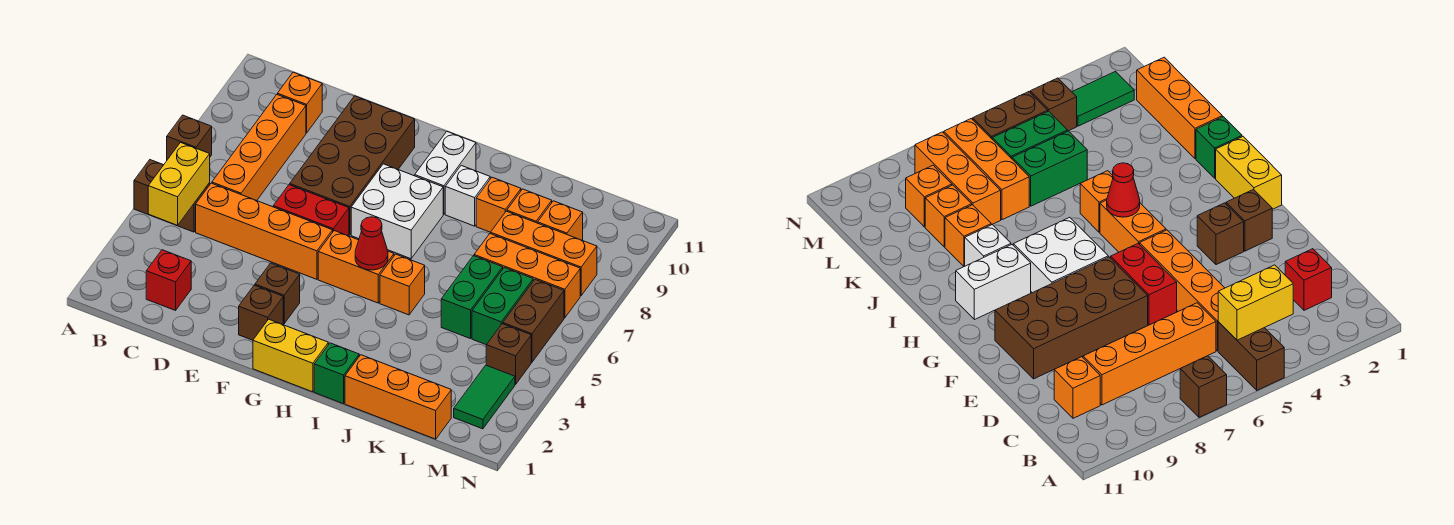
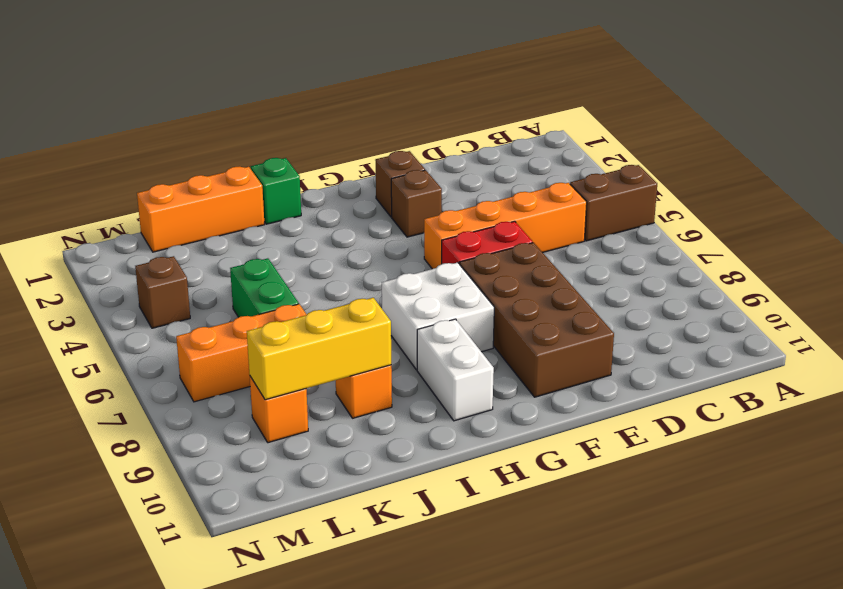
yellow 1x3 brick [247,298,391,400] -> none
none -> brown 1x1 brick [167,115,212,160]
none -> red 1x1 brick [146,250,191,310]
none -> orange 1x4 brick [212,95,306,201]
none -> orange 1x1 brick [277,72,322,133]

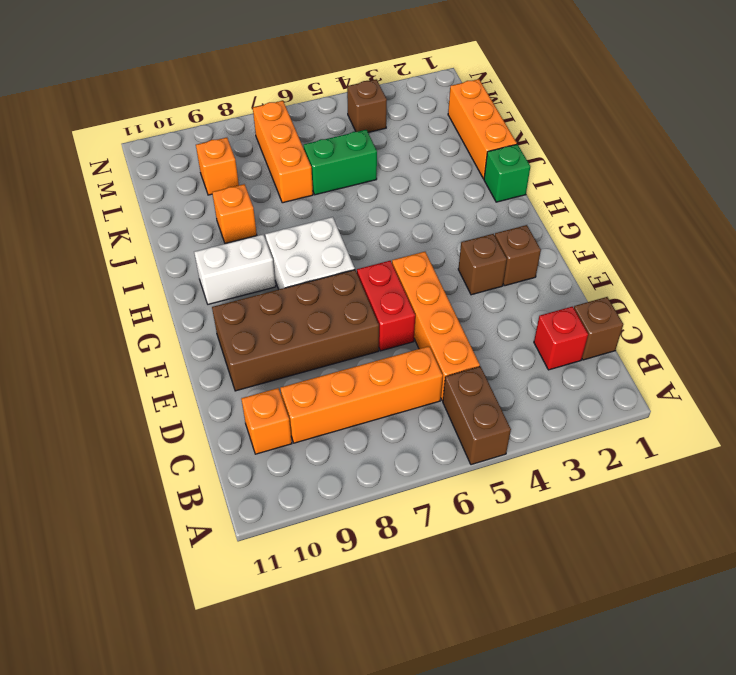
brown 1x1 brick [574,297,623,360] -> brown 1x1 brick moved to [167,115,212,160]
none -> yellow 1x2 brick [253,319,328,392]
none -> orange 1x2 brick [318,231,394,303]
none -> orange 1x1 brick [380,254,425,315]
none -> white 1x1 brick [445,165,490,226]

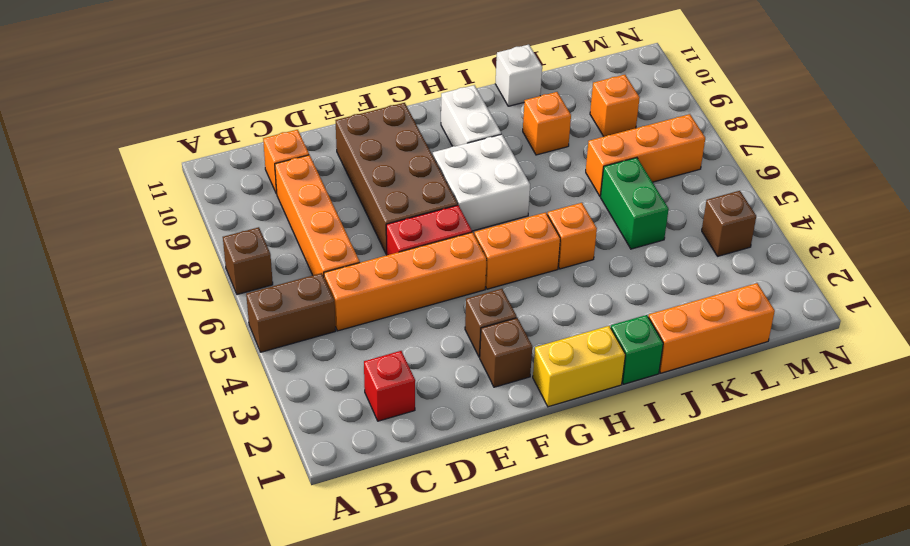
white 1x1 brick [495,45,542,106] -> white 1x1 brick moved to [445,165,490,226]
none -> orange 1x3 brick [491,211,597,296]
none -> orange 1x1 brick [507,189,552,223]
none -> green 1x2 brick [472,268,533,345]
none -> green 1x2 tile [454,365,515,429]

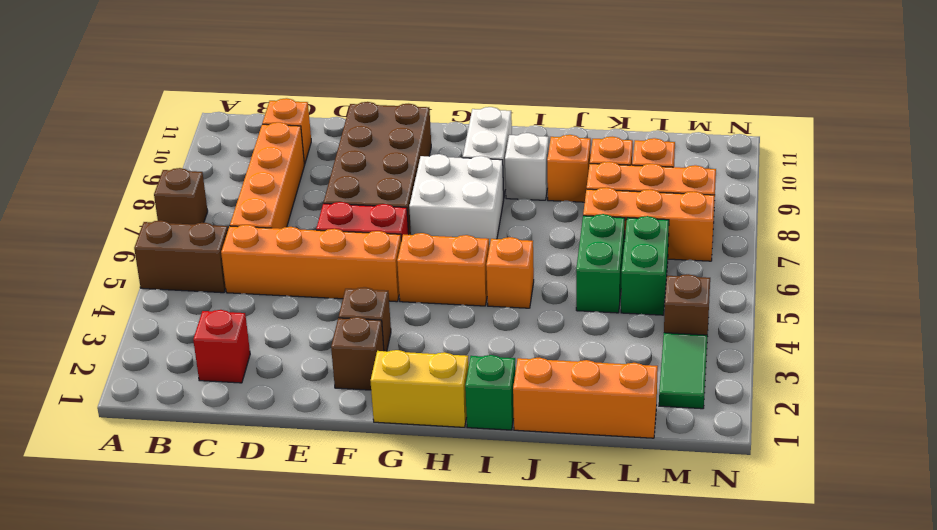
none -> brown 1x2 brick [503,279,564,362]
none -> yellow 1x2 brick [148,143,210,225]
none -> red 1x1 cone [355,217,388,270]

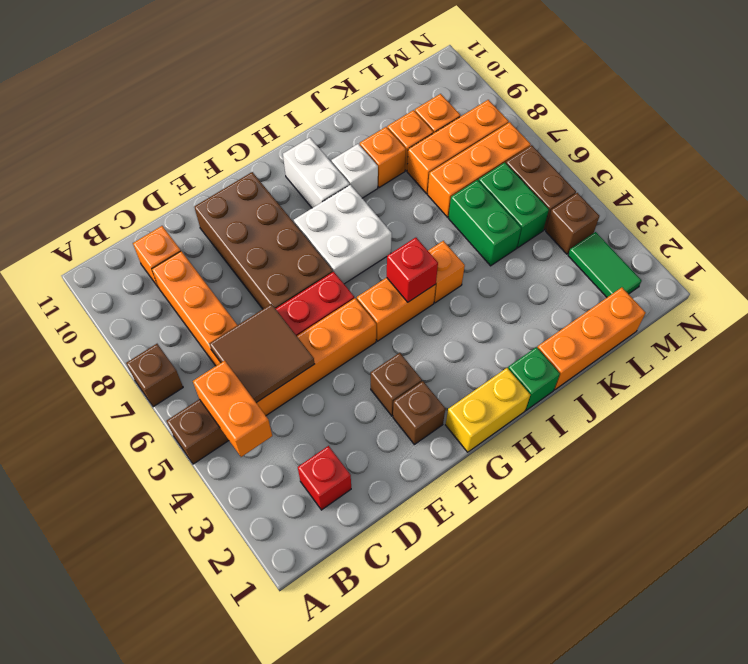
orange 1x2 brick [193,360,272,457] -> yellow 1x2 brick [148,143,210,225]
brown 2x2 tile [209,304,314,403] -> none
red 1x1 brick [387,238,438,302] -> red 1x1 cone [355,217,388,270]

